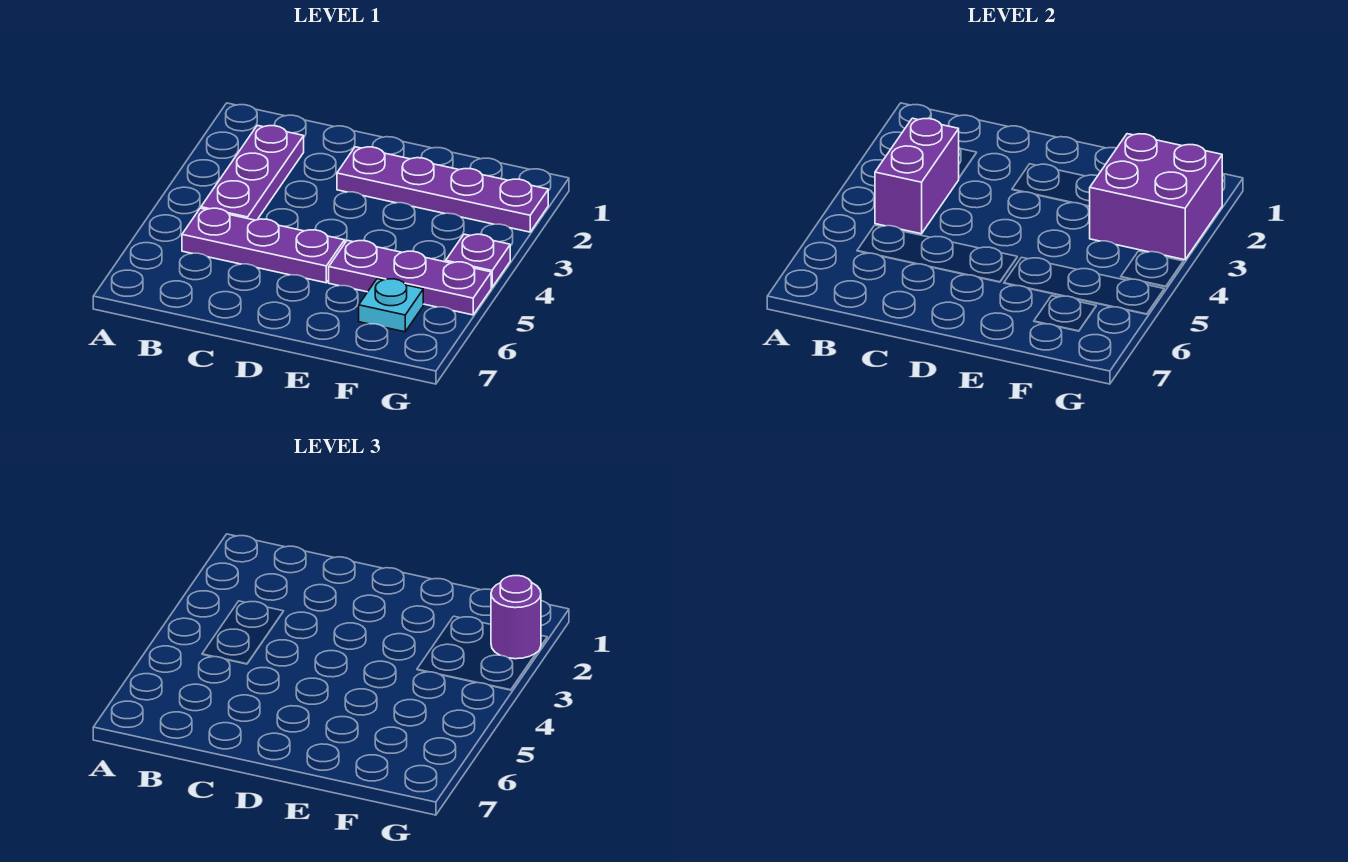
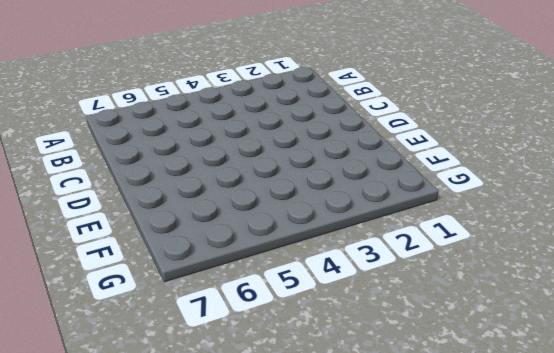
none -> purple 1x3 plate [201,125,304,220]
none -> purple 1x3 plate [182,208,345,283]

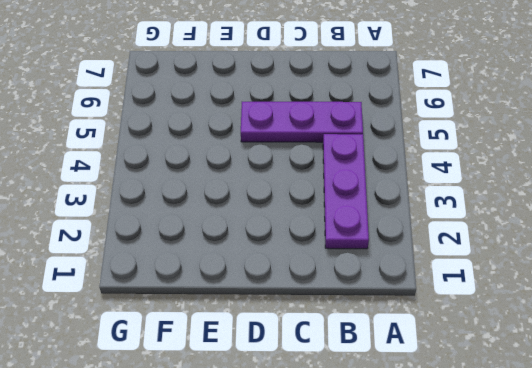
none -> purple 1x4 plate [337,147,548,232]
none -> purple 1x3 plate [329,240,491,315]

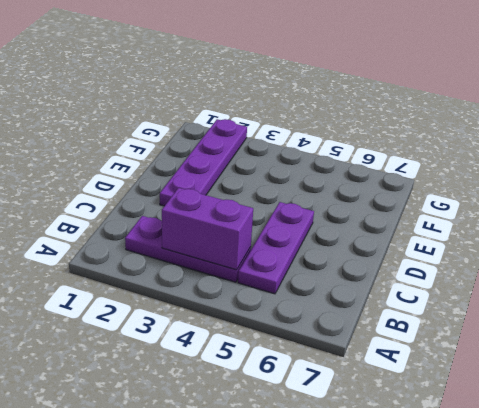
none -> purple 1x3 plate [329,240,491,315]
none -> cyan 1x1 plate [359,279,423,332]

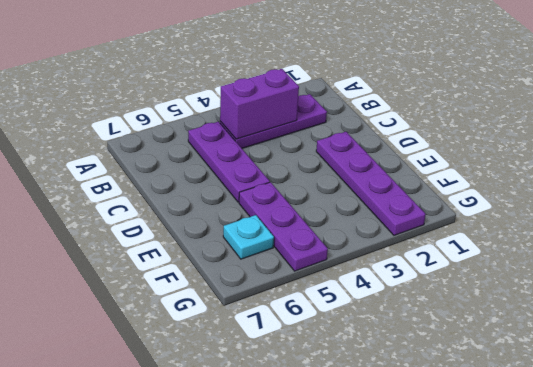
none -> purple 1x1 plate [446,234,510,287]
none -> purple 2x2 brick [1090,134,1222,260]

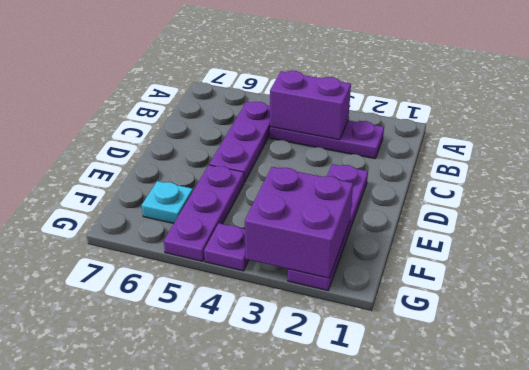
none -> purple 1x1 round brick [491,576,541,659]

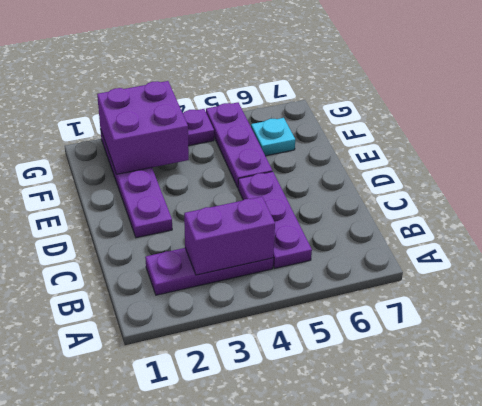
none -> purple 1x1 round brick [491,576,541,659]

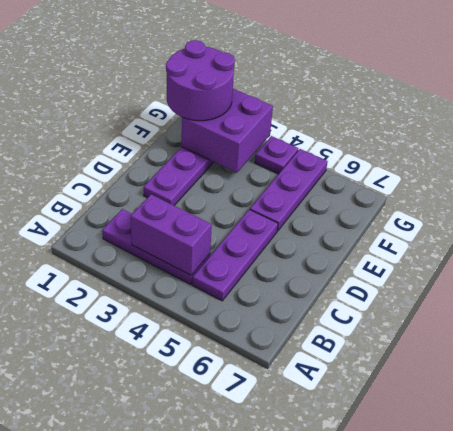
purple 2x2 round brick [166,40,235,121] -> purple 1x1 round brick [491,576,541,659]
none -> cyan 1x1 plate [359,279,423,332]

